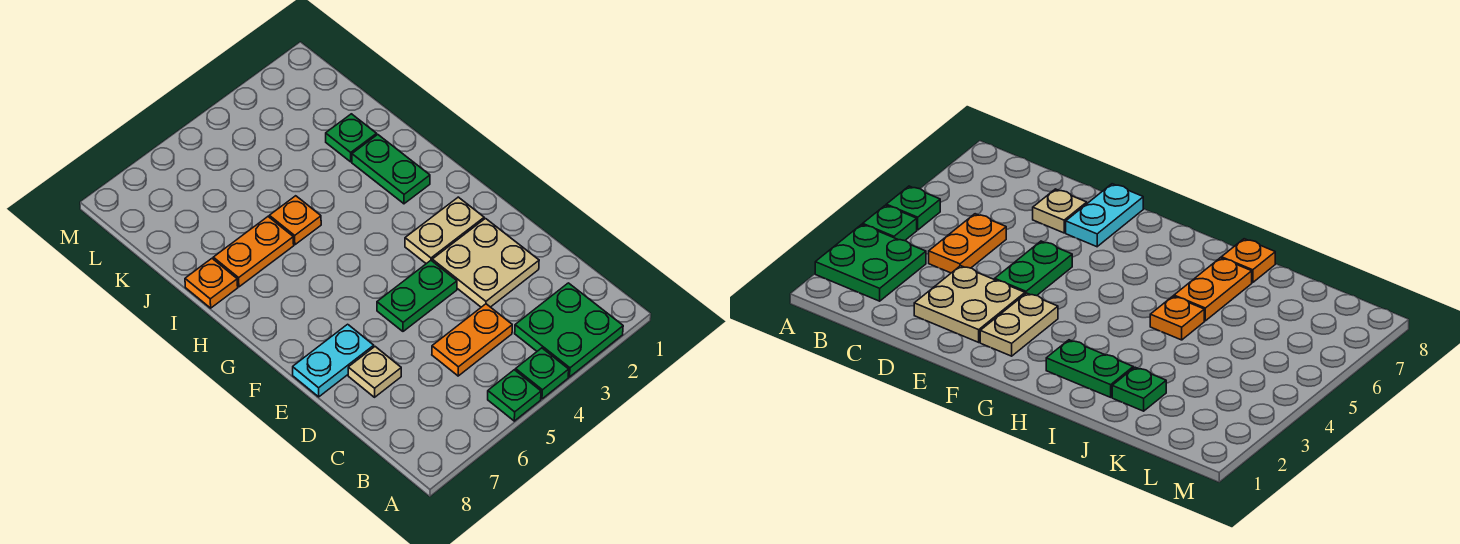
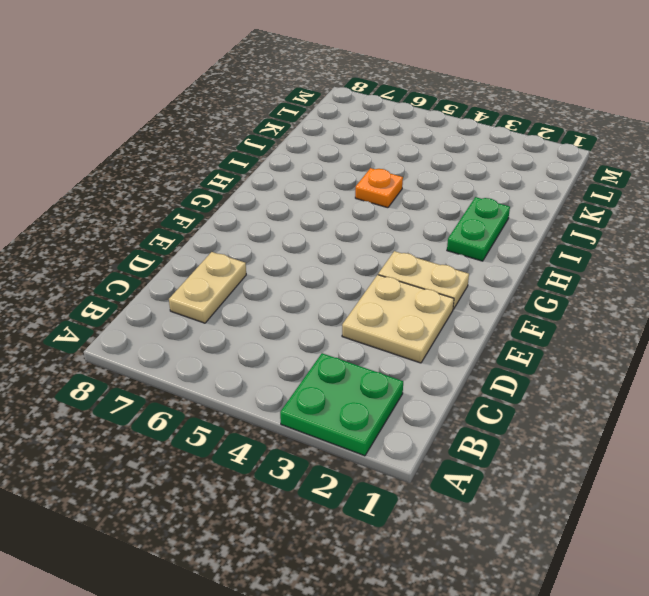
tan 1x2 plate [169,252,246,323] -> tan 1x1 plate [348,347,401,397]
none -> green 1x1 plate [516,348,569,399]
none -> green 1x1 plate [488,370,541,421]
none -> orange 1x2 plate [432,304,512,376]

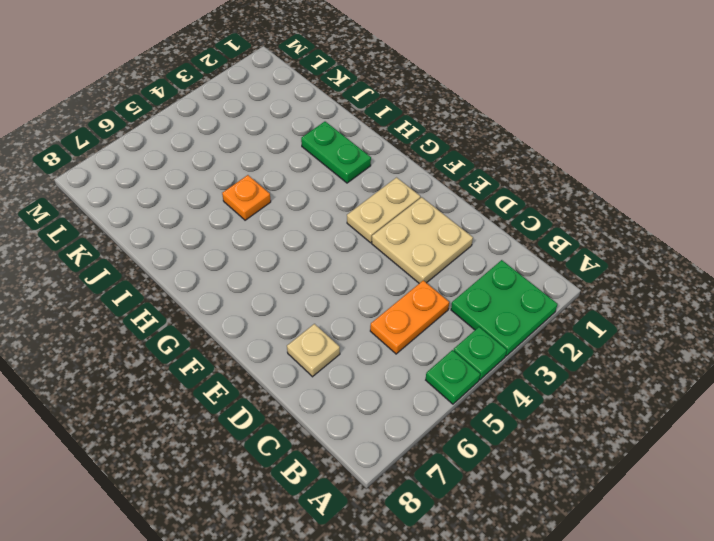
none -> green 1x2 plate [377,261,457,331]
none -> cyan 1x2 plate [293,324,374,397]
none -> orange 1x2 plate [213,217,294,287]

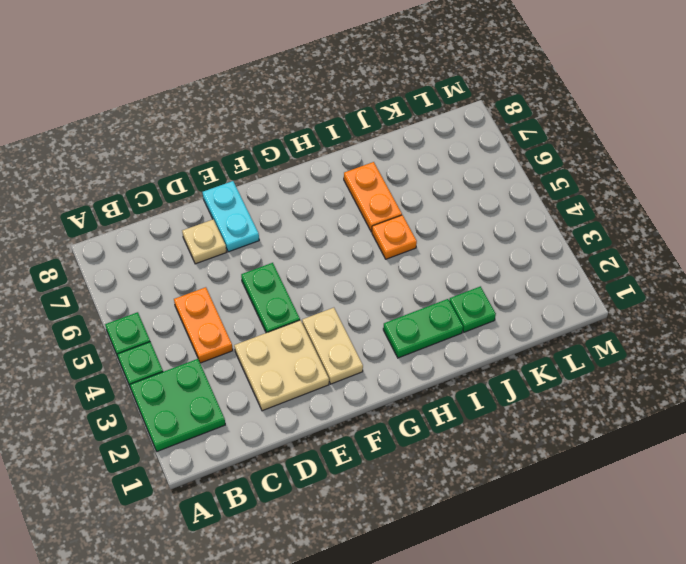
none -> orange 1x1 plate [185,259,238,308]

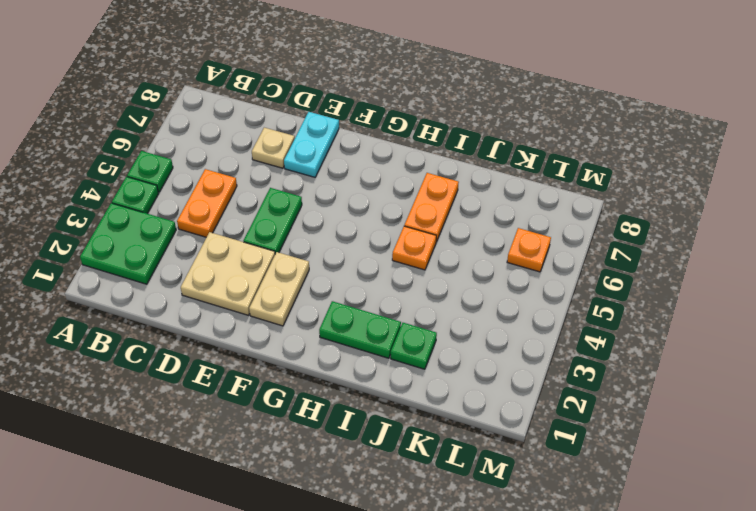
orange 1x1 plate [507,228,551,272] -> orange 1x1 plate moved to [185,259,238,308]

